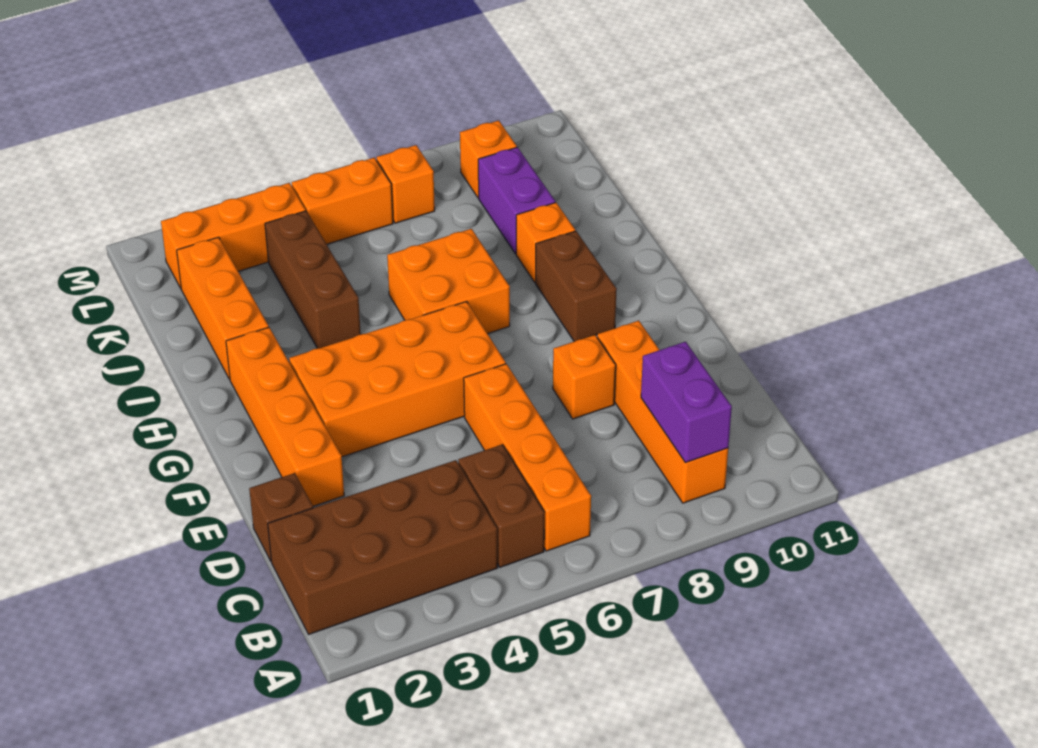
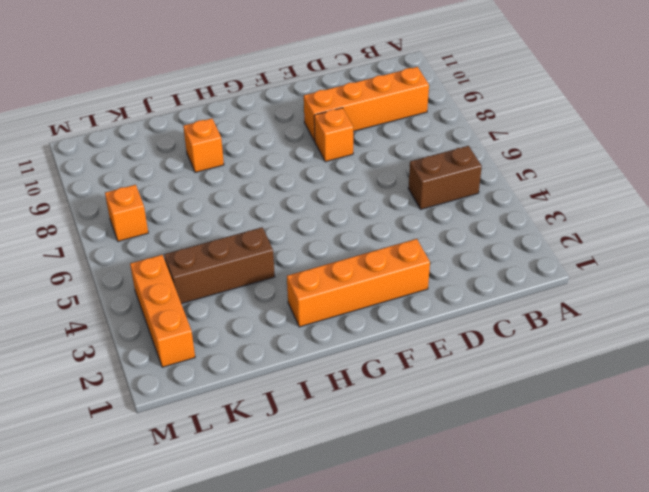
none -> brown 2x4 brick [268,460,498,634]
none -> orange 1x4 brick [464,364,591,551]
none -> brown 1x1 brick [249,473,313,561]

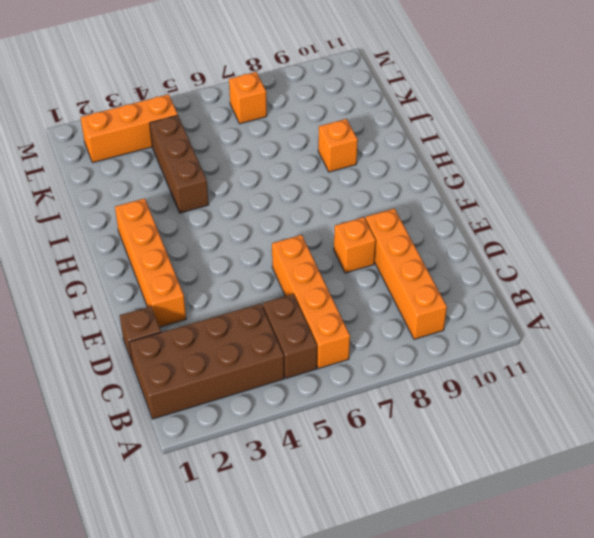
none -> orange 2x4 brick [289,302,506,457]
none -> brown 1x2 brick [536,231,617,342]
none -> orange 2x2 brick [387,229,510,334]

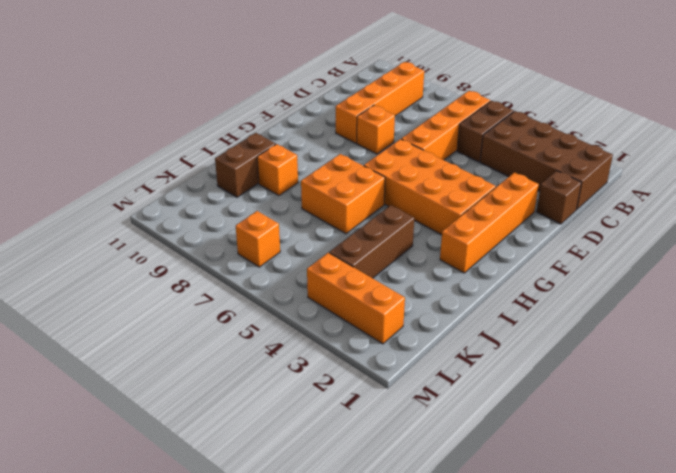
brown 1x2 brick [215,133,276,197] -> brown 1x2 brick moved to [536,231,617,342]
none -> orange 1x3 brick [177,237,269,379]
none -> purple 1x2 brick [478,147,555,254]
none -> orange 1x2 brick [292,158,393,244]

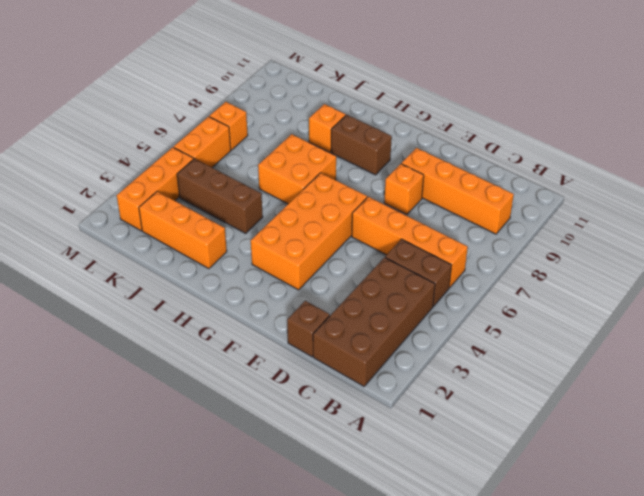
none -> orange 1x4 brick [226,327,344,506]
none -> purple 1x2 brick [478,147,555,254]
none -> orange 1x1 brick [460,121,517,198]

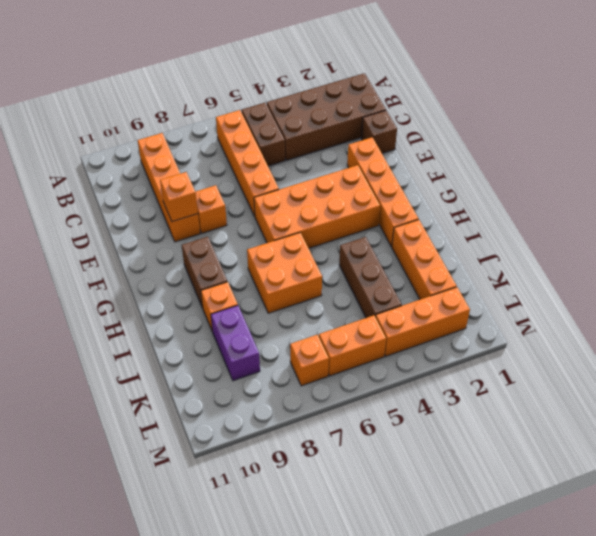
orange 1x1 brick [160,172,198,222] -> orange 1x1 brick moved to [460,121,517,198]
none -> purple 1x2 brick [641,342,732,463]

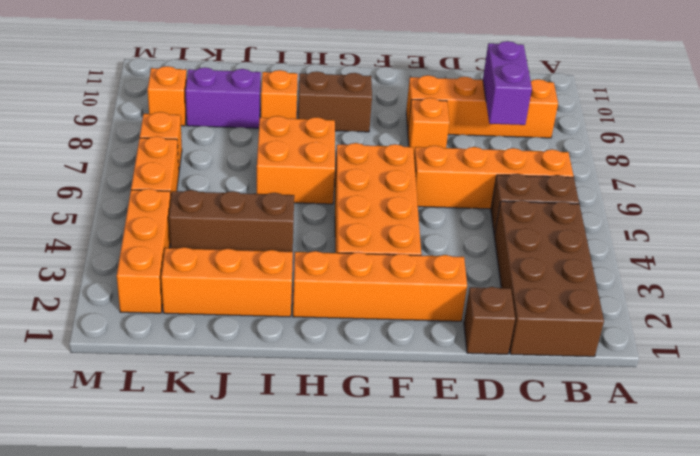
purple 1x2 brick [483,41,532,125] -> purple 1x2 brick turned to [641,342,732,463]

